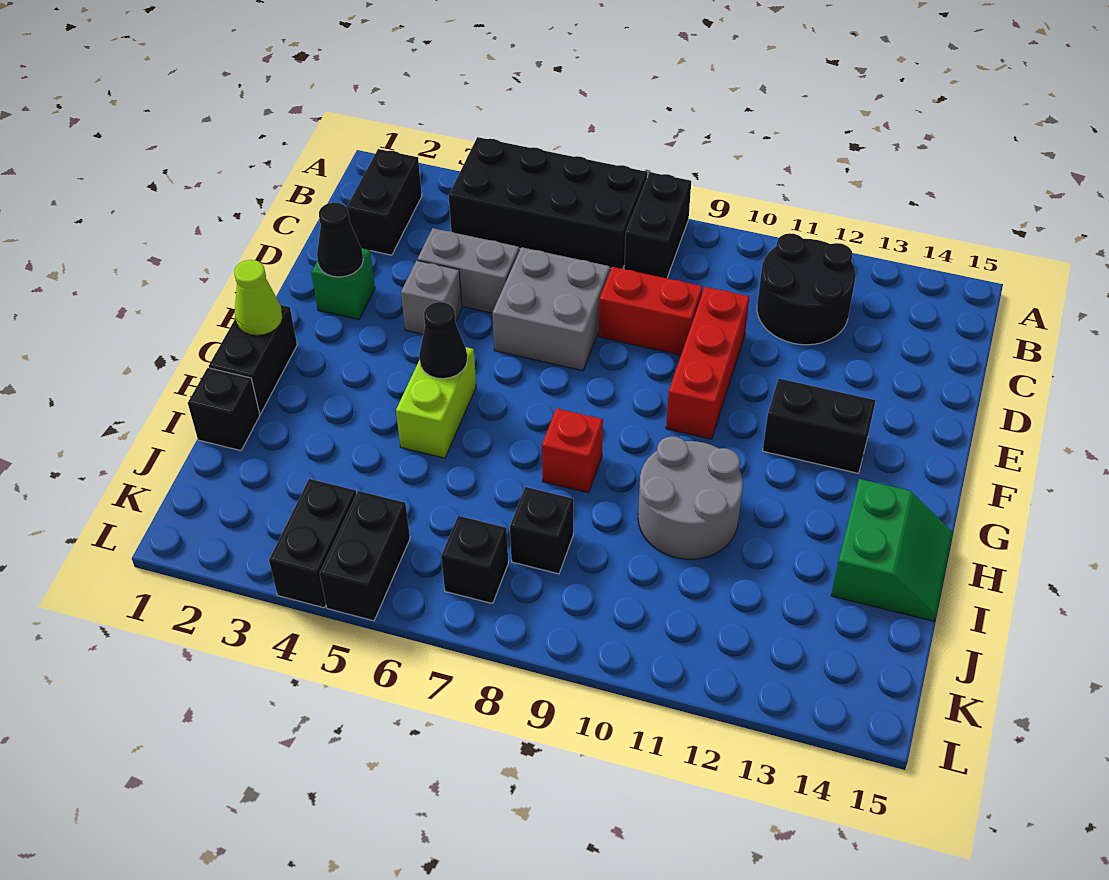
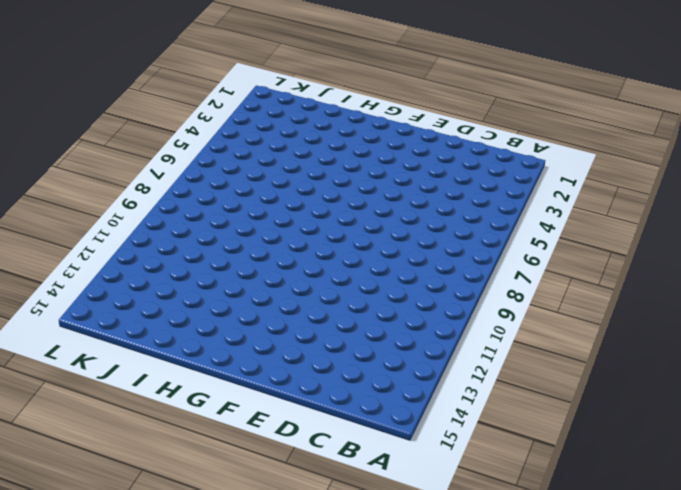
none -> black 2x4 brick [449,137,647,269]
none -> black 1x2 brick [624,172,691,278]
none -> black 1x2 brick [347,149,422,255]

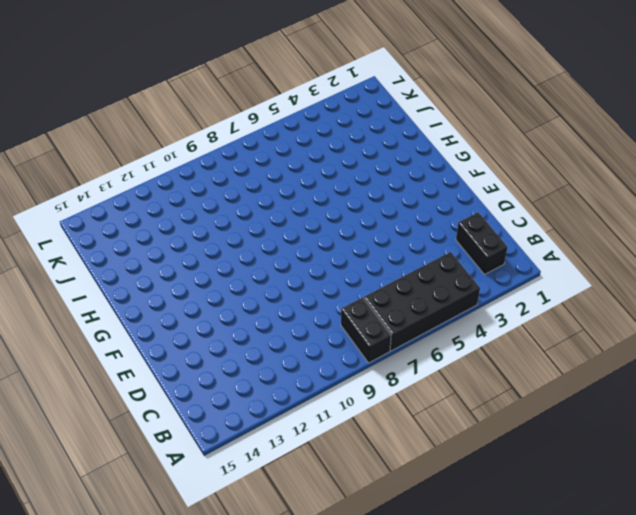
none -> black 2x2 round brick [757,233,856,345]
none -> grey 1x2 brick [417,228,519,313]
none -> grey 2x2 brick [492,247,610,371]

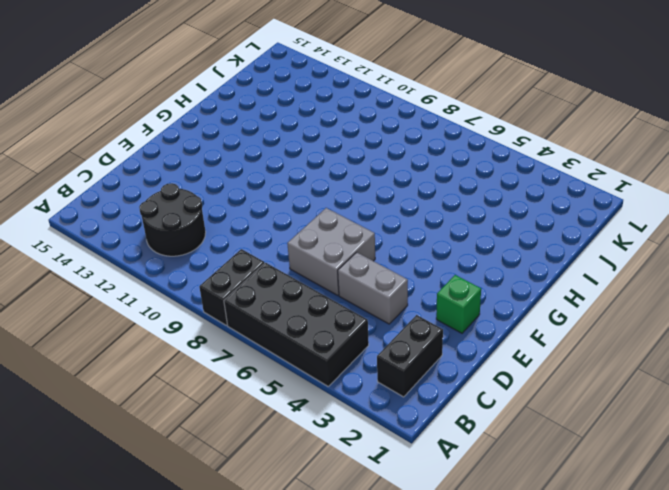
none -> red 1x2 brick [599,267,703,355]
none -> red 1x3 brick [666,287,749,439]
none -> grey 1x1 brick [401,261,462,334]

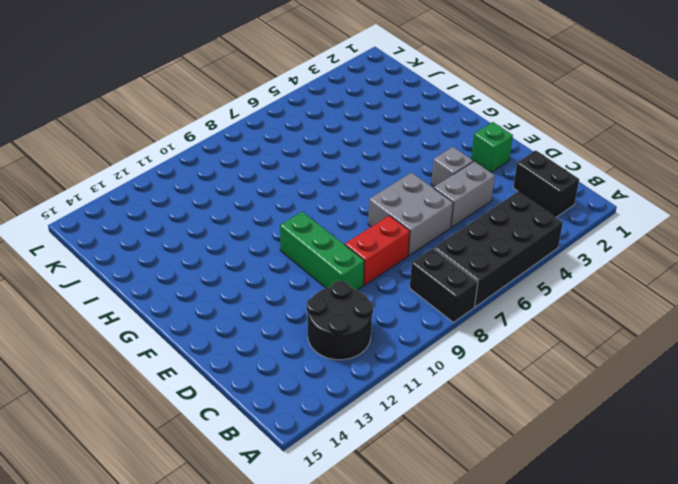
green 1x3 brick [280,212,364,290] -> red 1x3 brick [666,287,749,439]
none -> black 1x2 brick [763,379,876,473]
none -> black 1x2 brick [209,305,297,414]
none -> lime 1x2 brick [396,347,476,458]

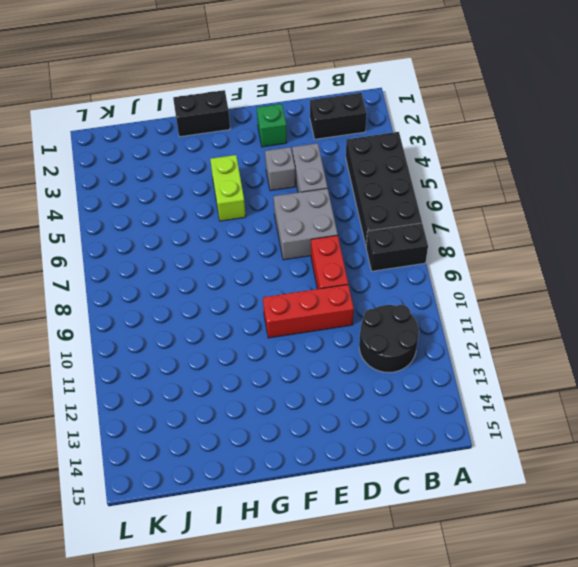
lime 1x2 brick [210,155,246,221] -> lime 1x2 brick turned to [396,347,476,458]
none -> black 1x2 brick [763,379,876,473]
none -> red 1x1 brick [542,408,603,493]
none -> grey 2x2 round brick [638,436,743,559]

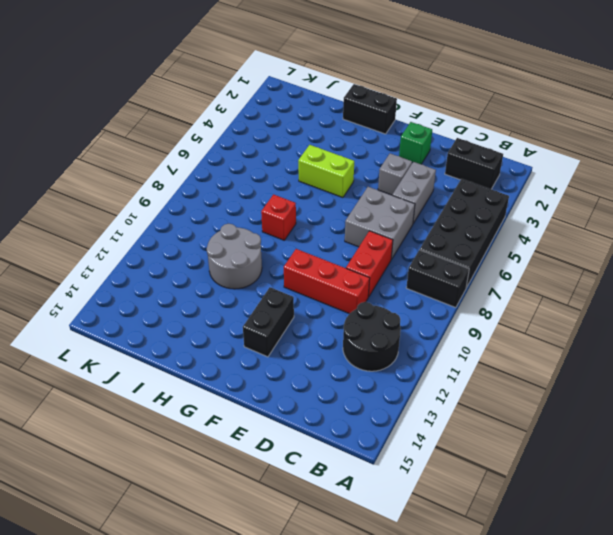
none -> green 2x2 slope [831,479,953,621]
none -> black 1x1 brick [188,368,260,451]
none -> black 1x1 brick [510,487,573,574]

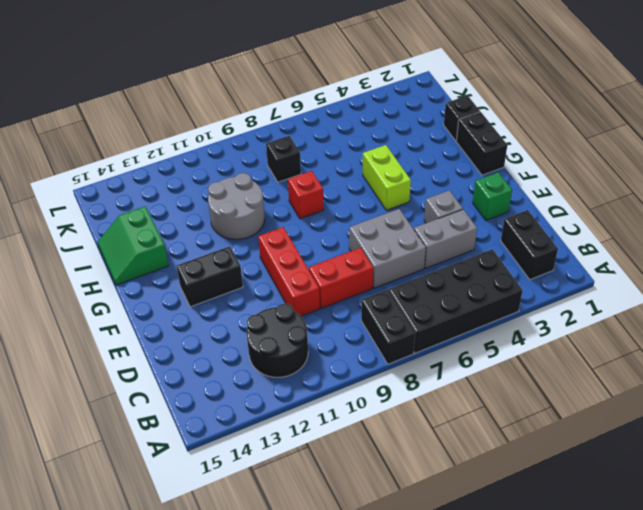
none -> black 1x2 brick [269,479,356,608]
none -> black 1x2 brick [320,491,410,621]
none -> black 1x1 brick [441,516,508,604]

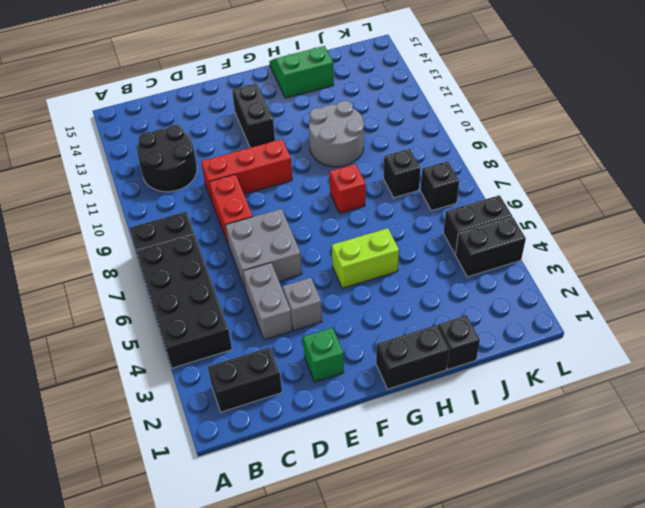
none -> black 1x1 cone [317,203,363,277]
none -> lime 1x1 cone [234,260,283,336]
none -> black 1x1 cone [419,302,467,379]

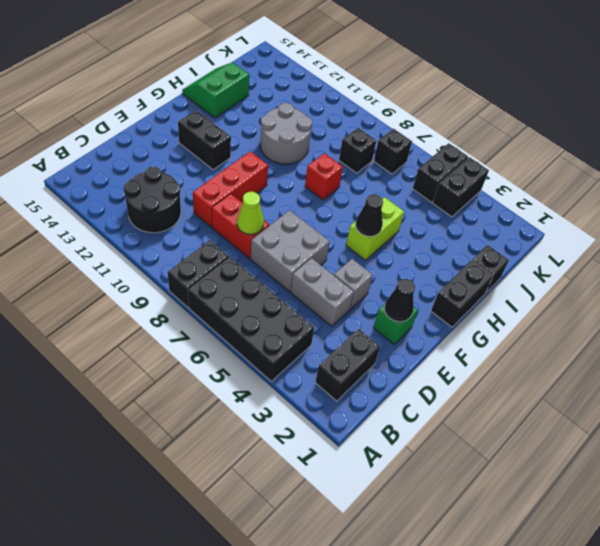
lime 1x1 cone [237,192,264,234] -> lime 1x1 cone moved to [234,260,283,336]

